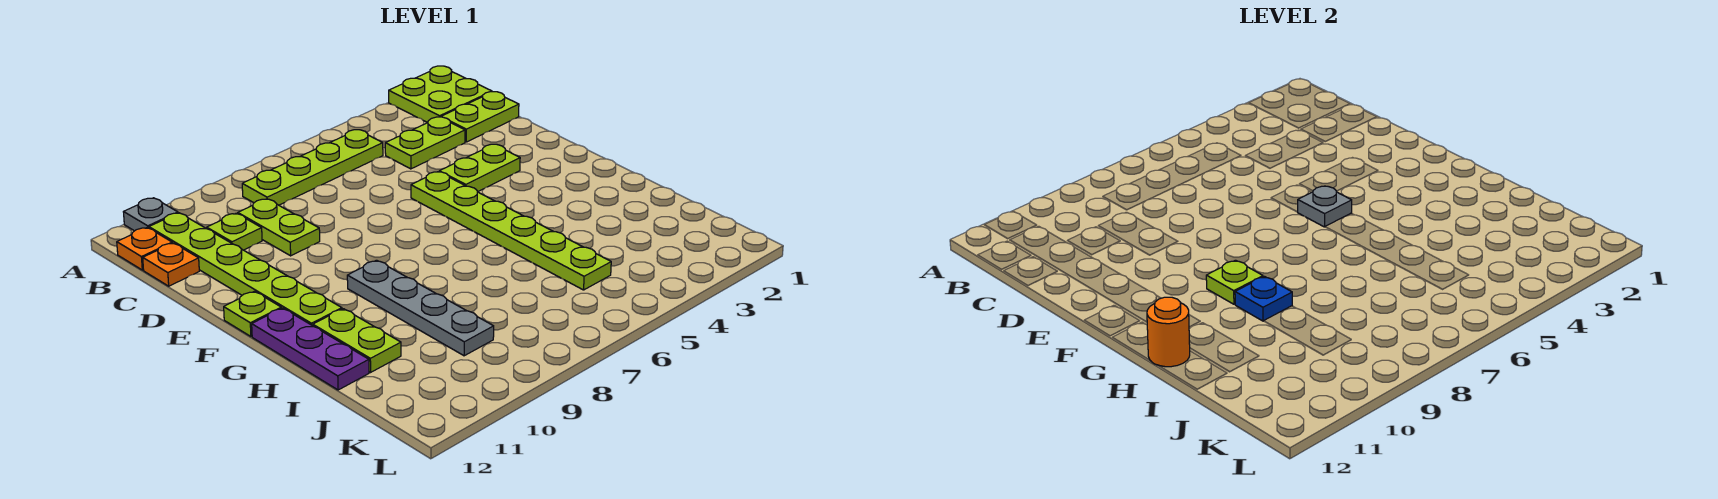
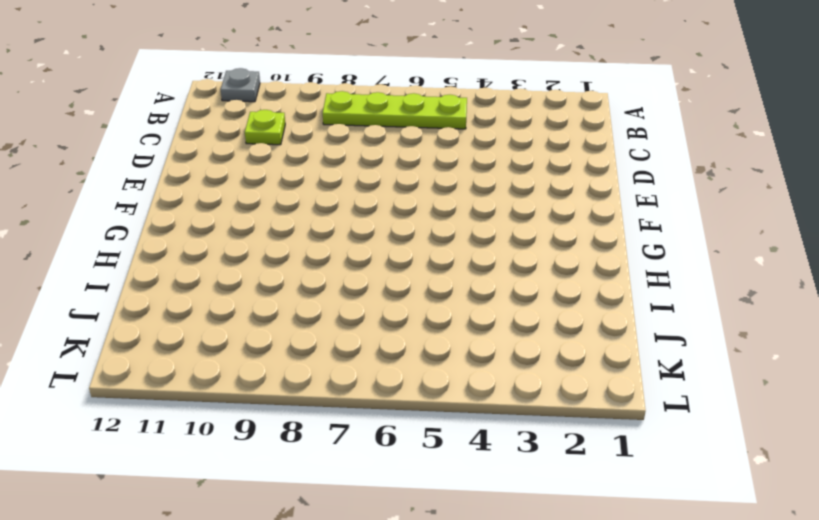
none -> lime 2x2 plate [389,66,492,123]
none -> lime 1x6 plate [149,213,342,326]
none -> orange 1x1 plate [117,227,172,270]

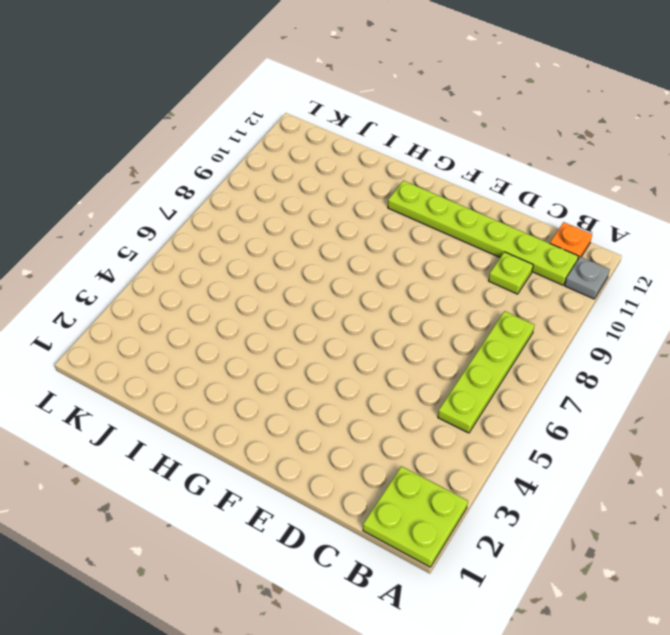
none -> lime 1x2 plate [441,92,519,142]
none -> lime 1x2 plate [385,117,465,169]
none -> lime 1x2 plate [238,199,320,256]

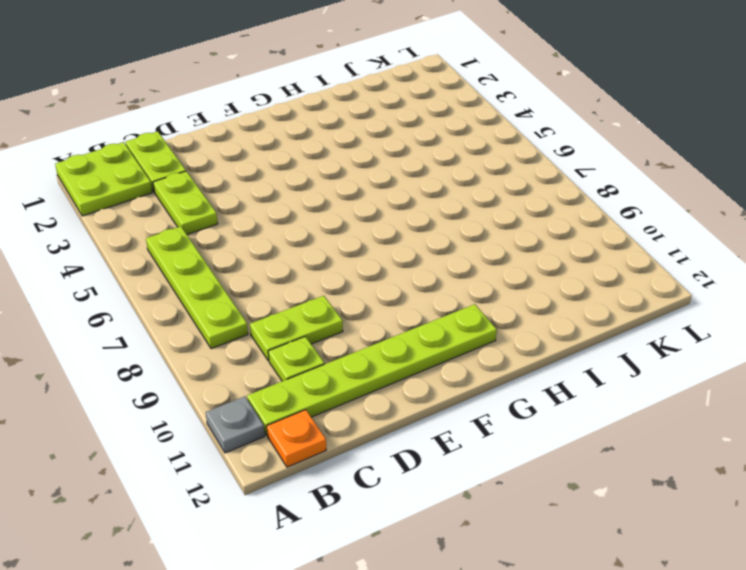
none -> orange 1x1 plate [143,243,199,286]
none -> lime 1x2 plate [439,144,520,192]
none -> lime 1x6 plate [411,172,611,290]

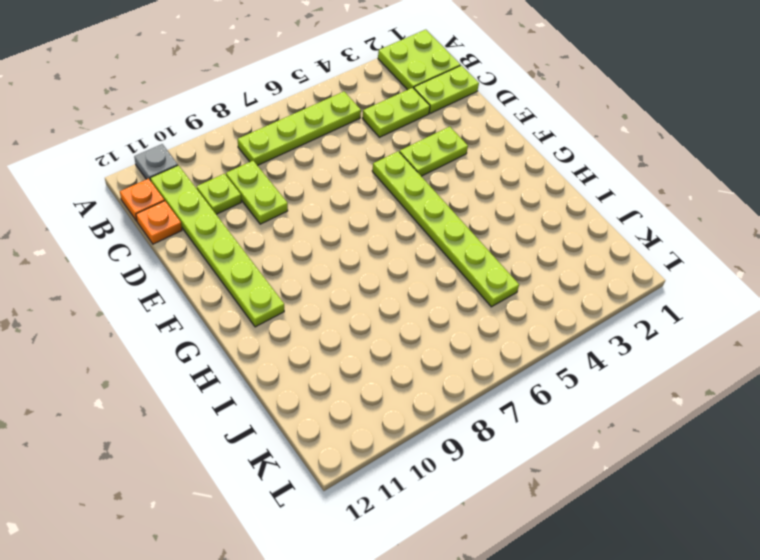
none -> lime 1x1 plate [224,291,281,337]
none -> grey 1x4 plate [347,260,494,356]
none -> purple 1x3 plate [252,308,369,390]

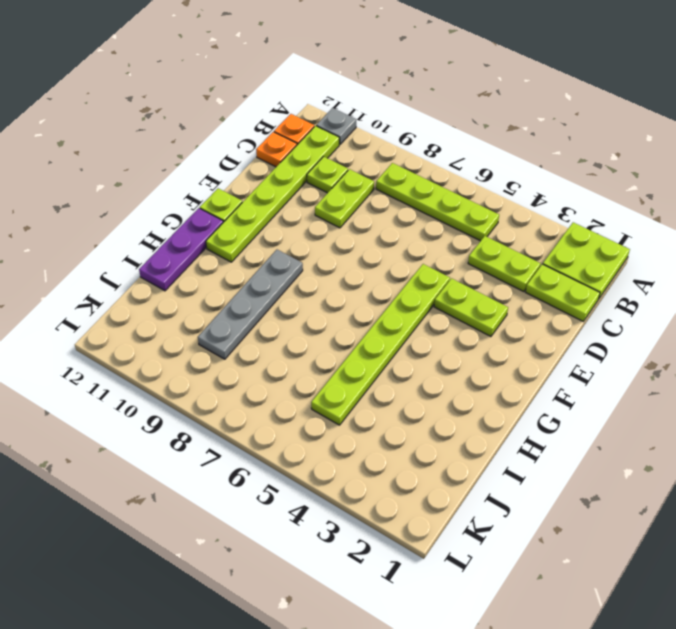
none -> lime 1x2 plate [313,309,401,372]
none -> grey 1x1 plate [1298,186,1352,227]
none -> lime 1x1 plate [1206,260,1263,304]

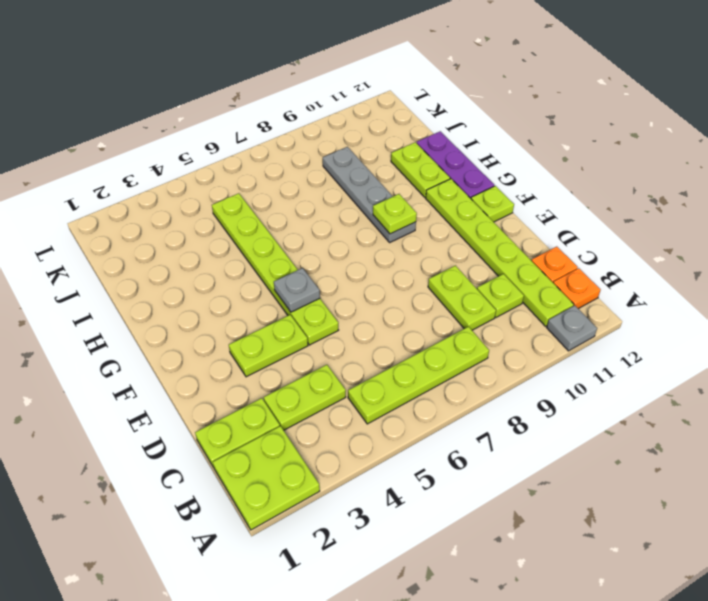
none -> blue 1x1 plate [1235,277,1292,321]
none -> orange 1x1 round brick [1147,297,1190,367]

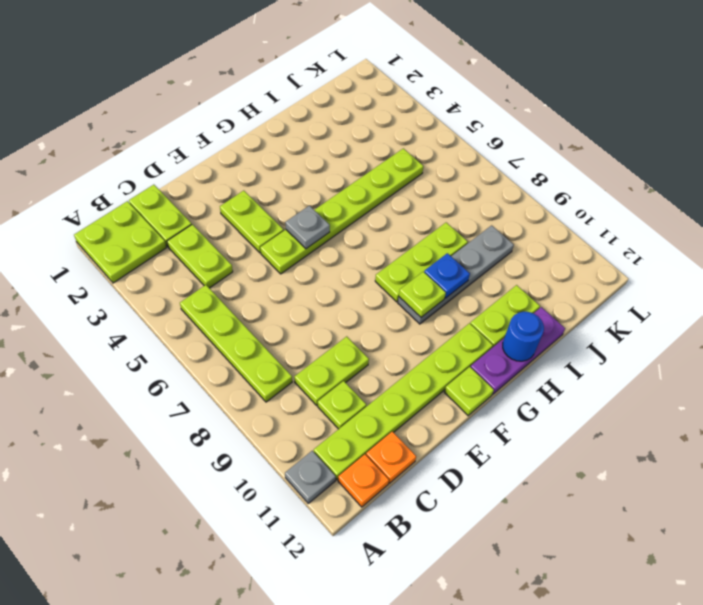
lime 1x3 plate [375,223,468,302] -> none
blue 1x1 round brick [503,312,544,361] -> orange 1x1 round brick [1147,297,1190,367]

